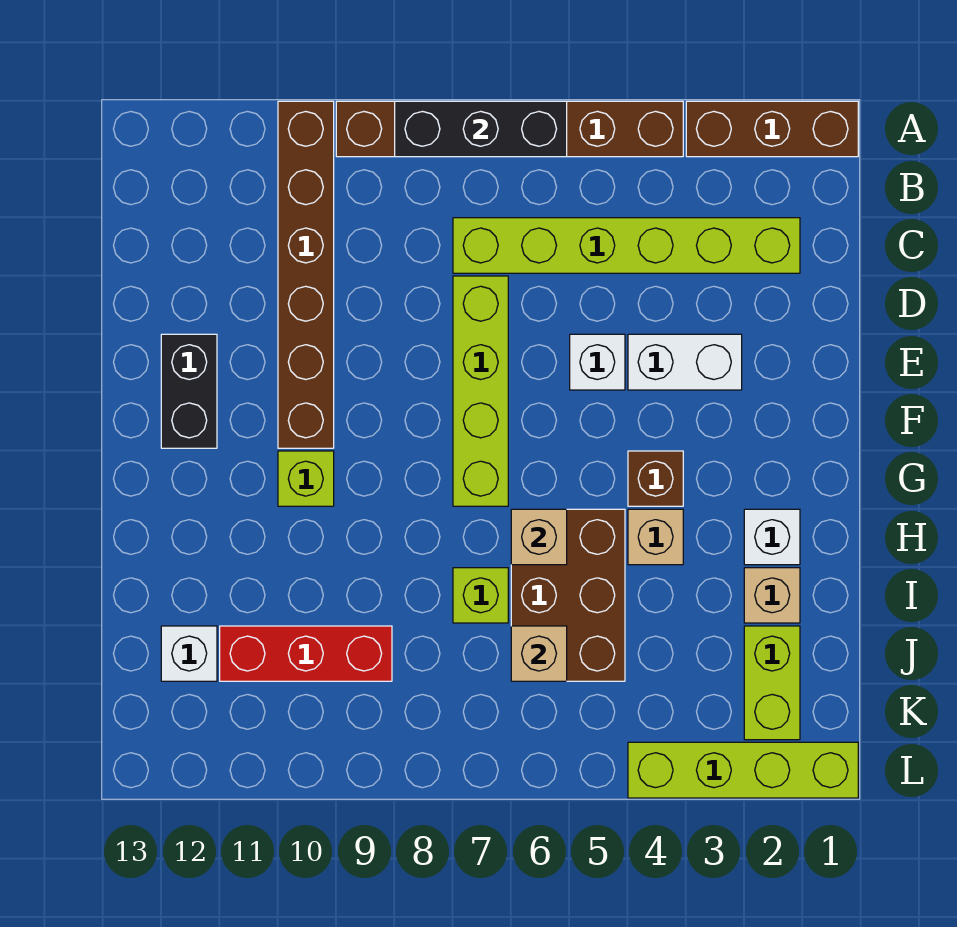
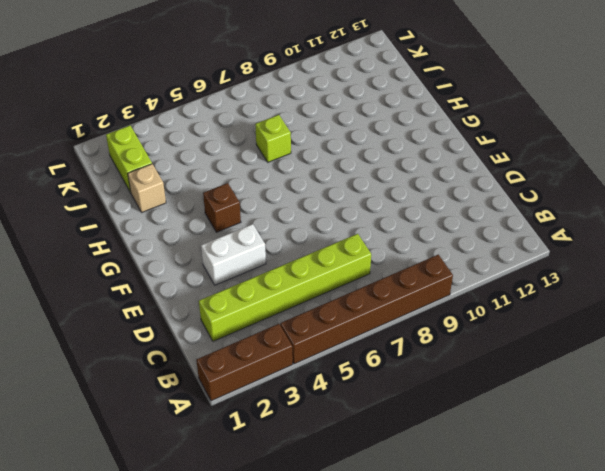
none -> brown 1x6 brick [278,101,334,448]
none -> lime 1x4 brick [453,276,508,506]
none -> white 1x1 brick [570,334,625,390]

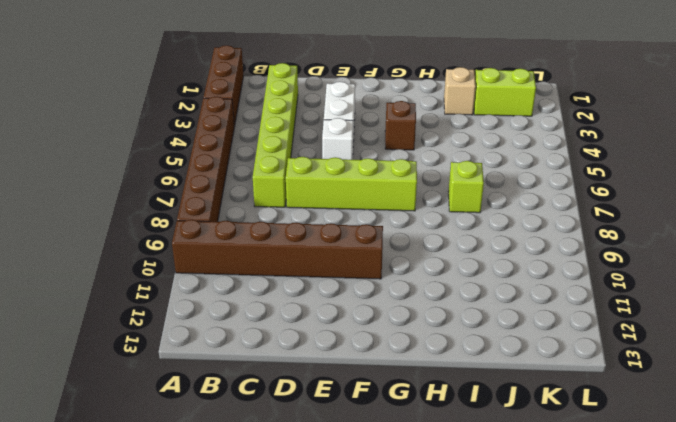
none -> black 1x2 brick [161,334,217,448]
none -> lime 1x1 brick [278,451,334,506]
none -> white 1x1 brick [744,509,800,565]

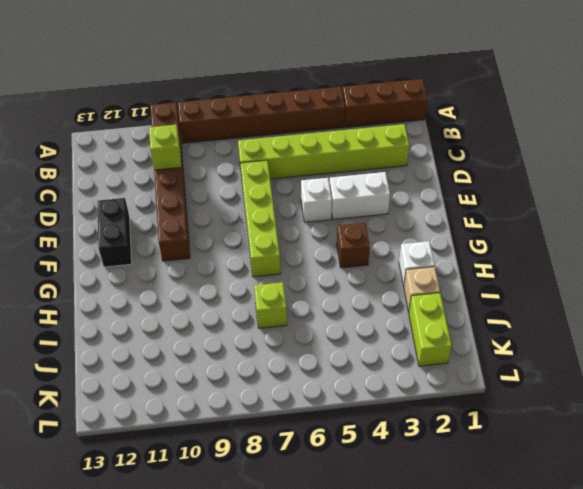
lime 1x1 brick [149,125,182,170] -> lime 1x1 brick moved to [278,451,334,506]
none -> tan 1x1 brick [628,509,683,565]
none -> brown 2x3 brick [511,509,625,681]
none -> red 1x3 brick [220,626,392,681]

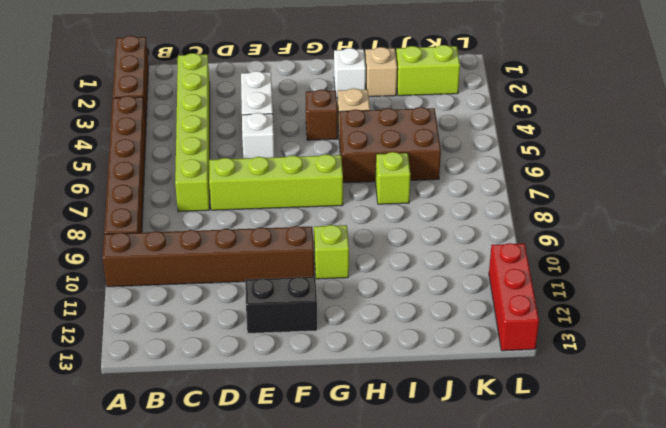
red 1x3 brick [489,243,539,351] -> red 1x3 brick moved to [220,626,392,681]
none -> white 1x1 brick [161,626,217,681]
none -> lime 1x4 brick [628,742,858,798]
none -> black 1x3 brick [395,101,567,157]

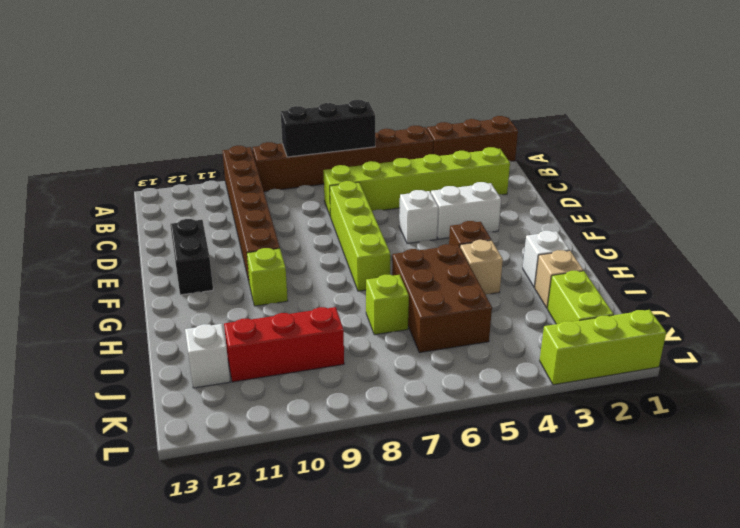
lime 1x3 brick [540,310,666,385] -> lime 1x4 brick [628,742,858,798]
none -> tan 1x1 brick [511,509,567,565]
none -> tan 1x1 brick [511,626,567,681]

